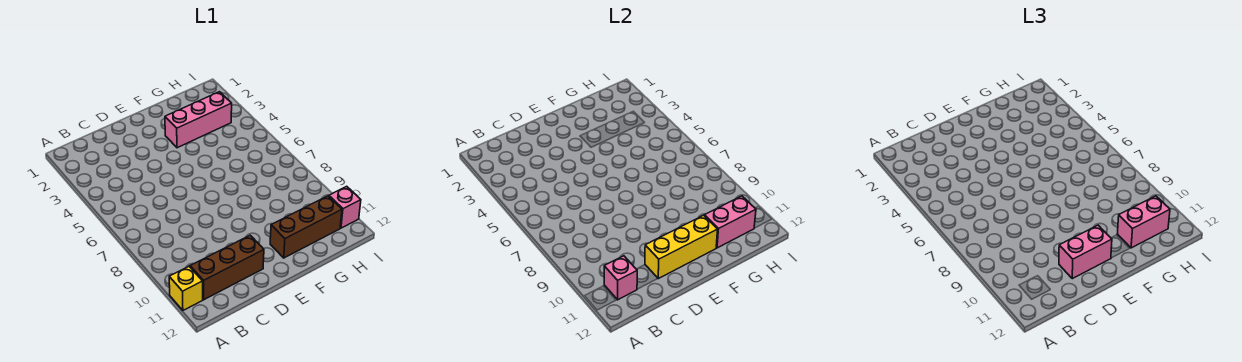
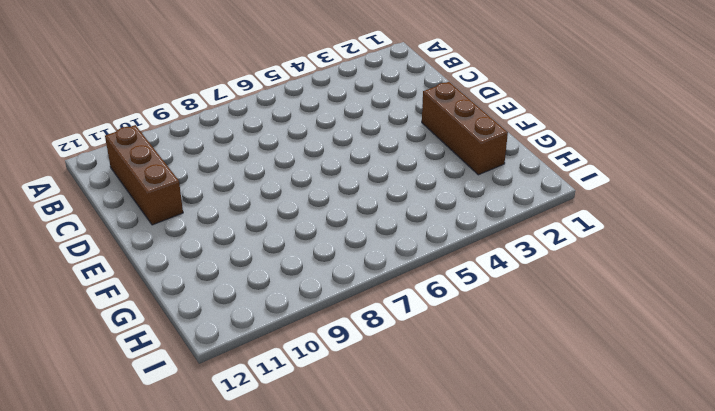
brown 1x3 brick [422,82,508,175] -> brown 1x3 brick moved to [270,196,342,258]
none -> yellow 1x1 brick [169,266,203,310]
none -> pink 1x3 brick [165,92,232,148]

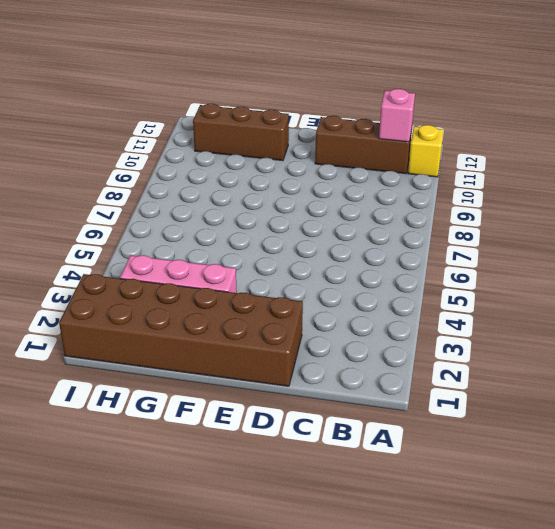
brown 2x6 brick [59,274,303,386] -> none
none -> pink 1x1 brick [329,186,361,228]
none -> yellow 1x3 brick [645,215,718,279]

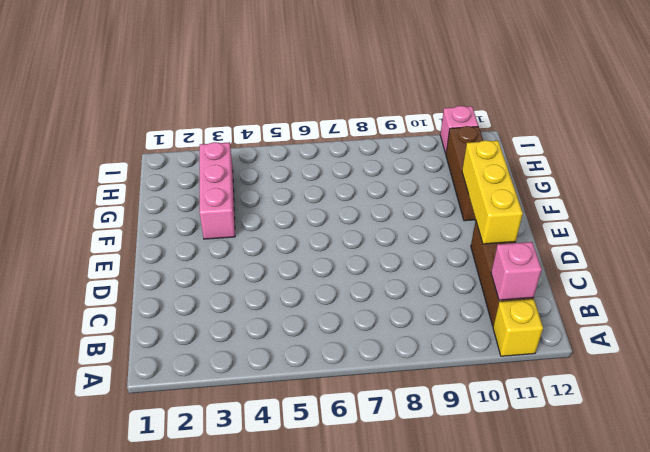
none -> pink 1x2 brick [705,196,756,248]
none -> pink 1x2 brick [1059,225,1112,279]

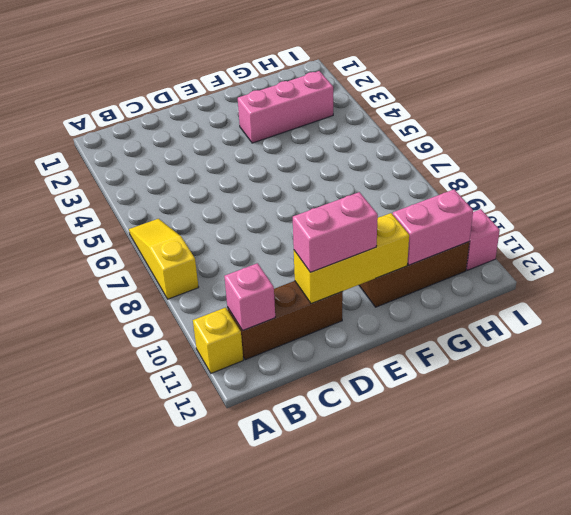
yellow 1x3 slope [129,219,199,299] -> none
none -> pink 1x2 brick [1117,196,1170,248]

